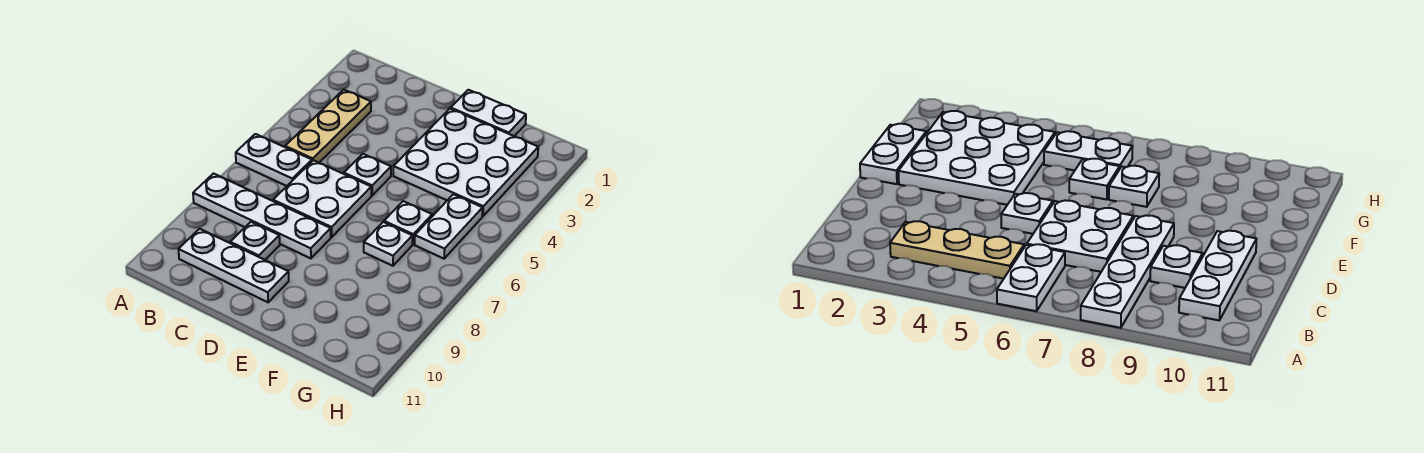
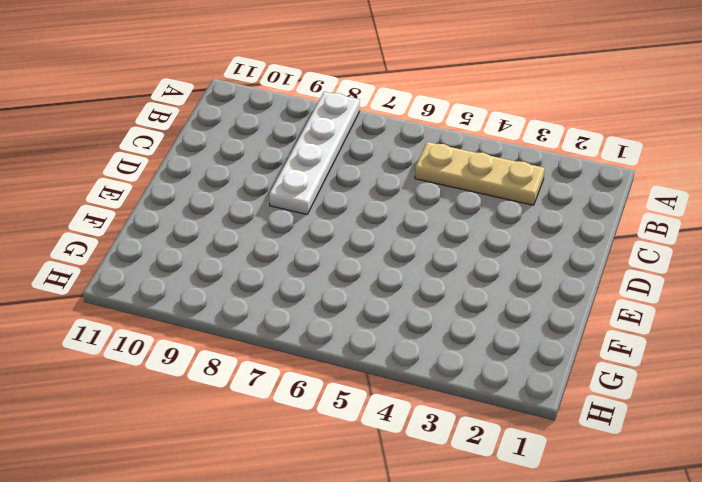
none -> white 1x2 plate [236,134,312,186]
none -> white 1x3 plate [178,229,289,302]
none -> white 2x2 plate [273,160,371,237]

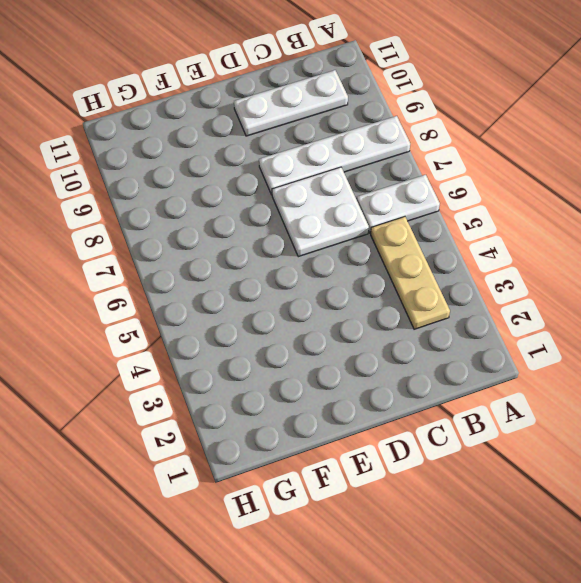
none -> white 1x1 plate [230,222,280,260]
none -> white 1x1 plate [344,154,391,195]
none -> white 1x2 plate [451,90,526,136]

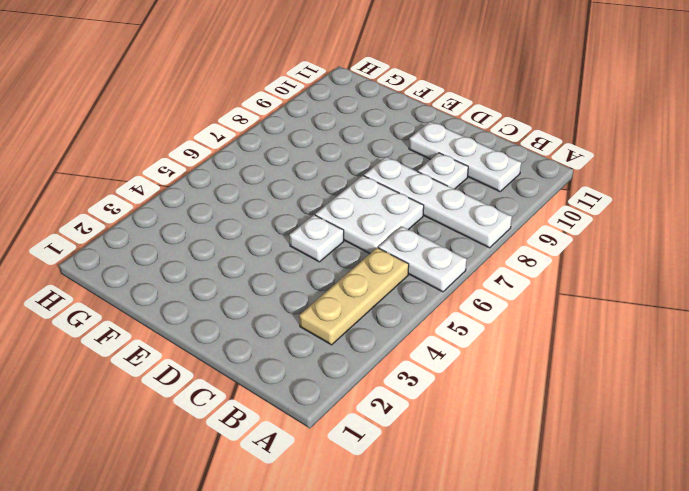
none -> white 1x2 plate [451,90,526,136]
none -> white 3x3 plate [393,109,538,216]
none -> white 1x1 plate [384,201,432,244]

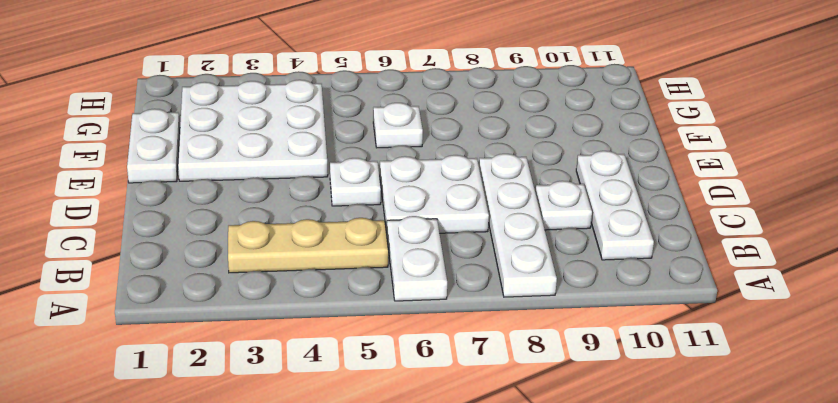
none -> white 1x1 plate [364,222,412,266]
none -> white 1x2 plate [415,194,483,259]

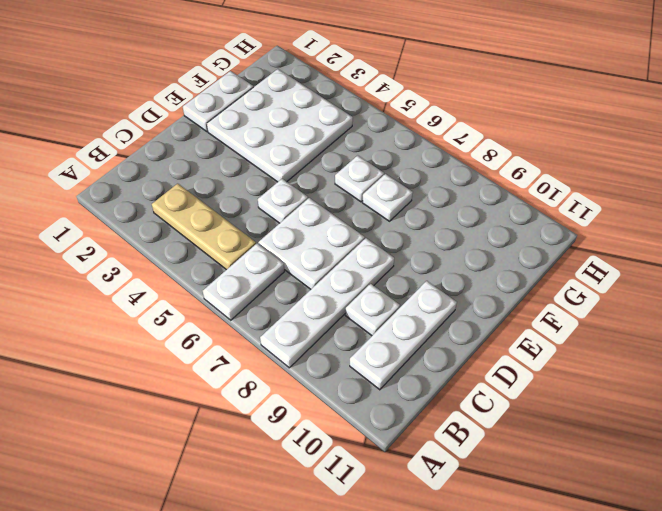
none -> white 1x2 plate [415,194,483,259]

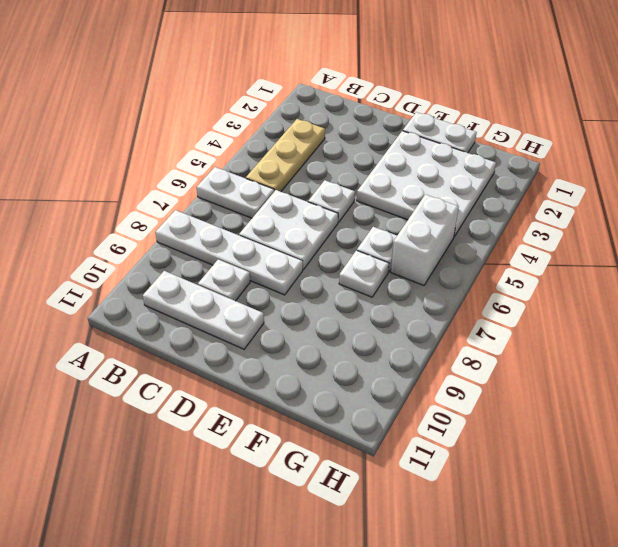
white 1x2 brick [391,195,459,285] -> white 1x2 plate [415,194,483,259]

